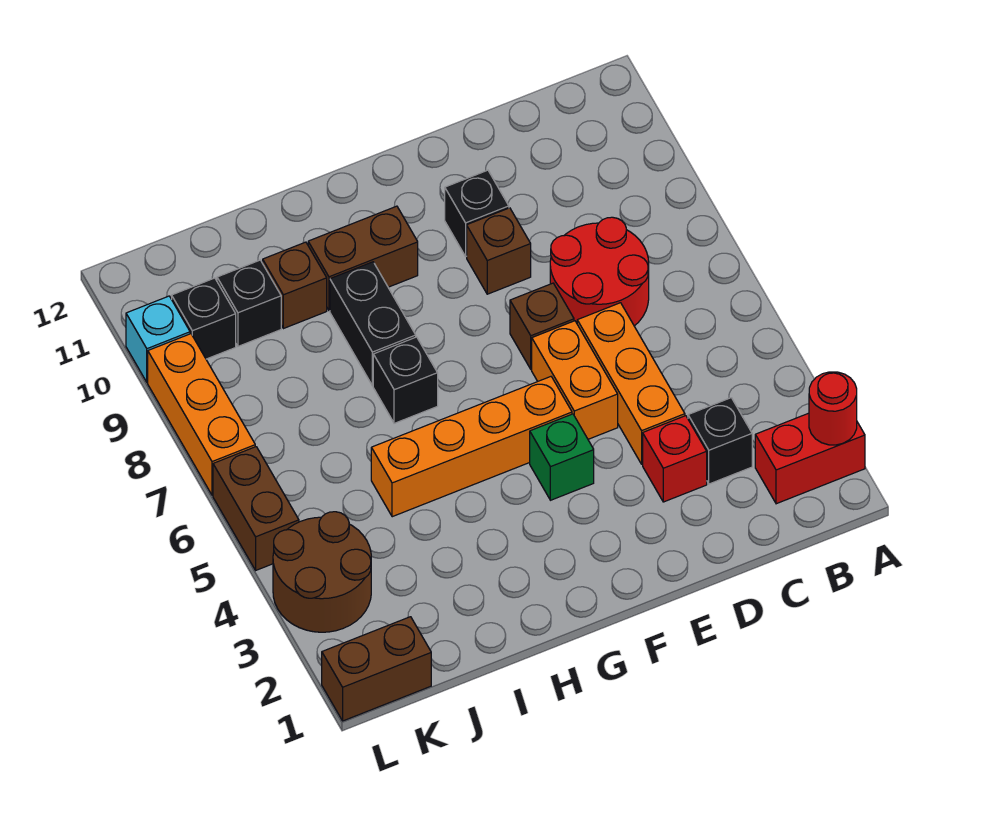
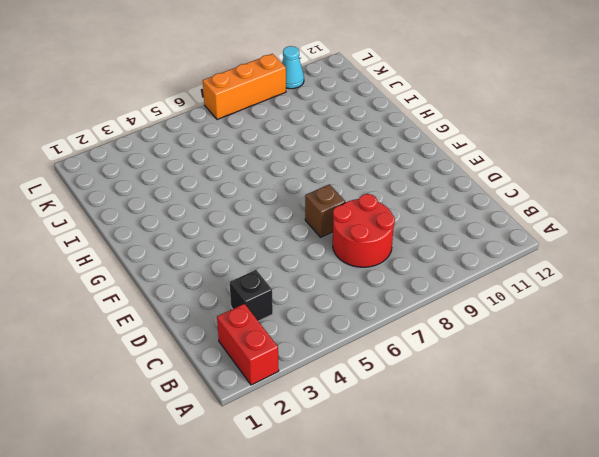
cyan 1x1 cone [282,46,304,89] -> cyan 1x1 brick [126,296,190,382]
none -> red 1x1 brick [643,416,707,502]
none -> orange 1x3 brick [577,303,685,464]
none -> orange 1x2 brick [532,321,618,439]

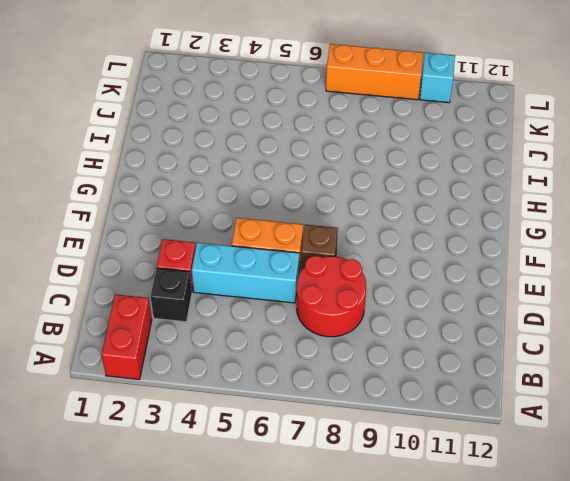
cyan 1x3 brick [192,243,299,303] -> orange 1x3 brick [577,303,685,464]
none -> brown 1x1 brick [467,208,531,294]
none -> black 1x1 brick [445,170,509,256]
none -> green 1x1 brick [530,414,594,500]

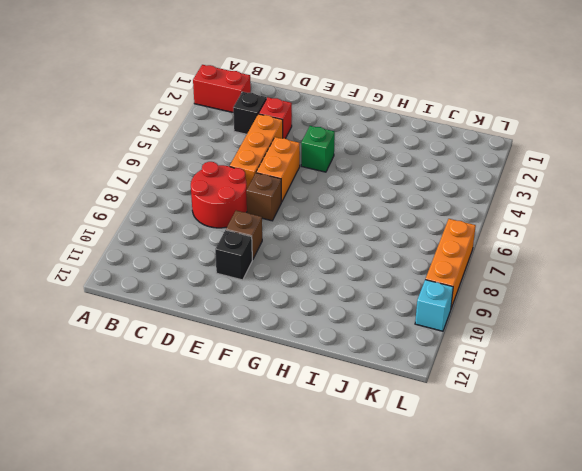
none -> orange 1x4 brick [371,377,572,517]
none -> brown 1x2 brick [308,206,418,310]
none -> black 1x1 brick [373,337,438,423]

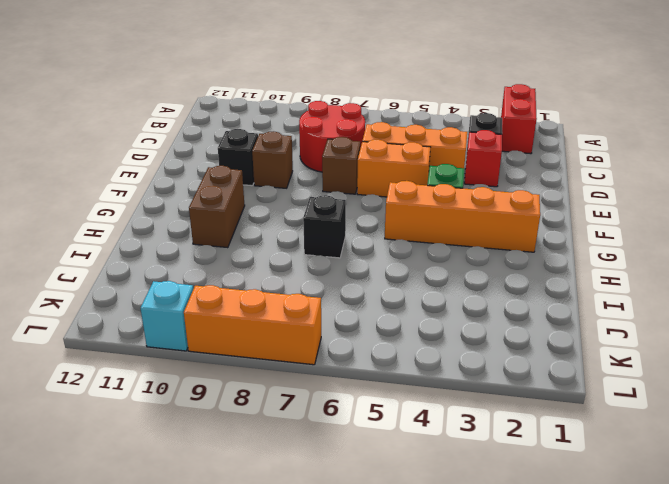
orange 1x4 brick [385,181,540,252] -> orange 1x4 brick turned to [371,377,572,517]
none -> black 1x2 brick [330,262,416,386]
none -> brown 1x1 brick [263,242,327,329]
none -> black 1x1 brick [217,260,281,346]

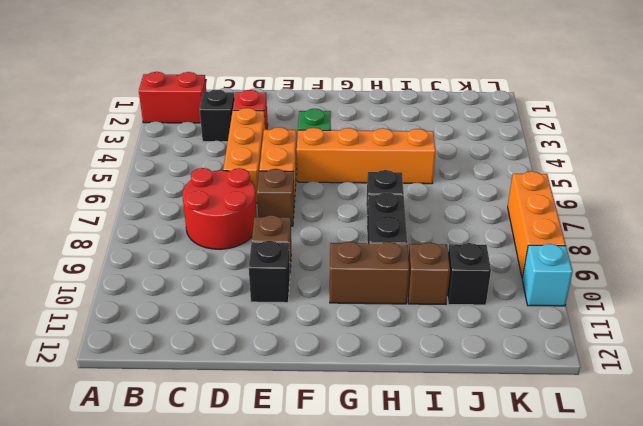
none -> brown 1x2 brick [322,617,431,721]
none -> brown 2x2 round brick [273,512,371,632]
none -> black 1x1 brick [172,278,236,359]

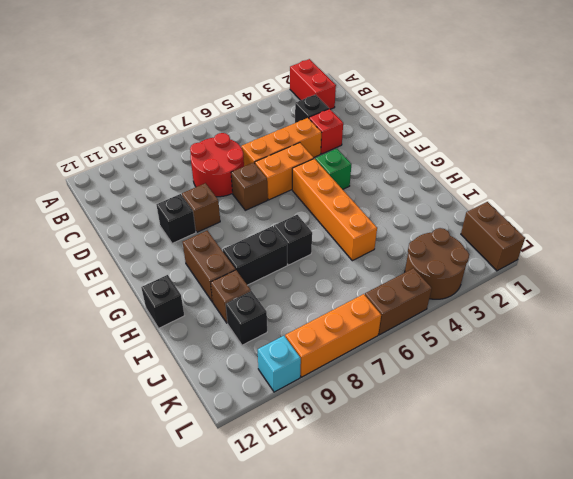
black 1x1 brick [141,275,184,328] -> black 1x1 brick moved to [172,278,236,359]
none -> red 1x1 round brick [809,372,857,445]

